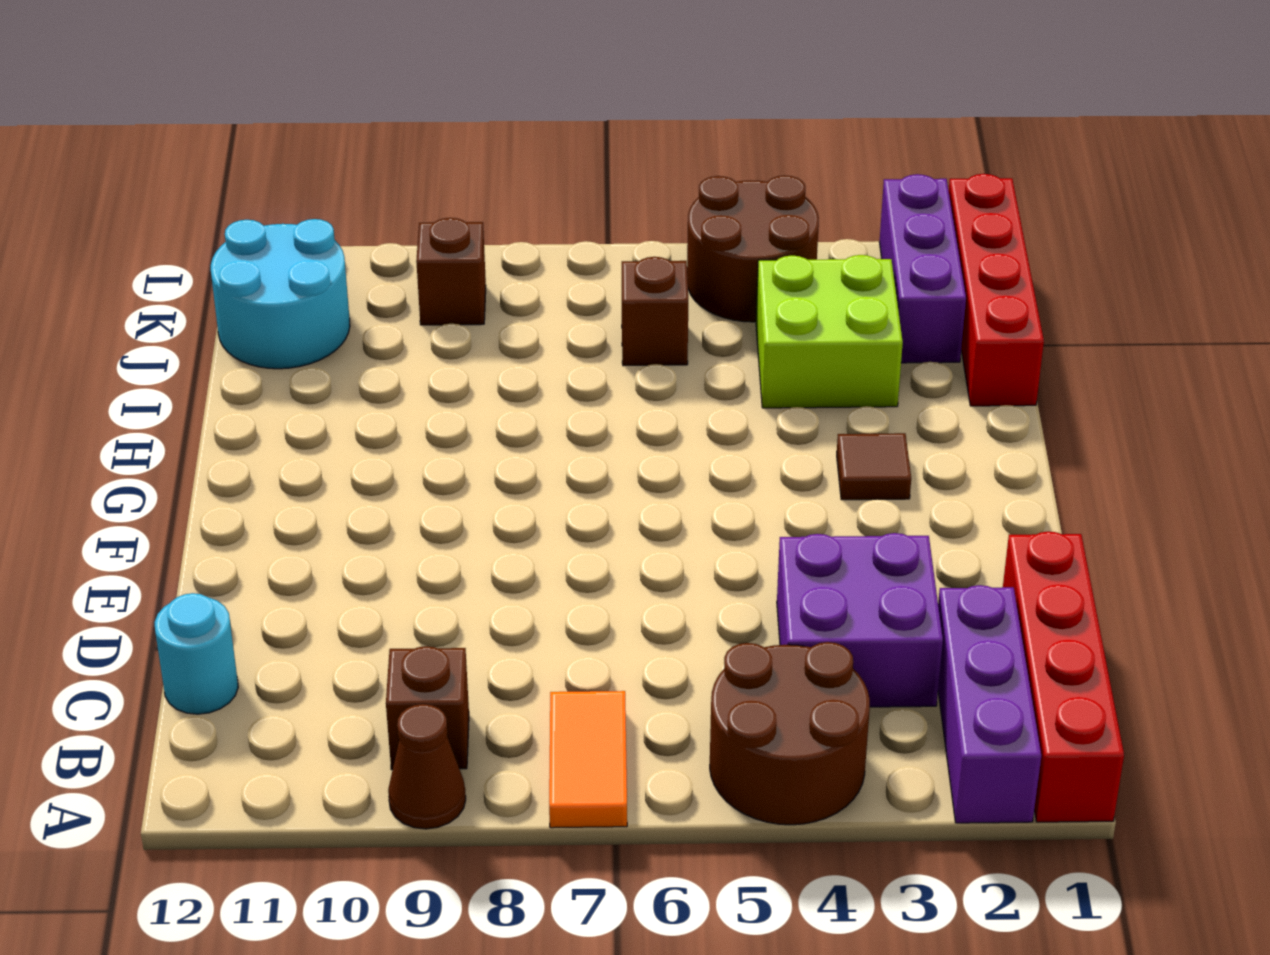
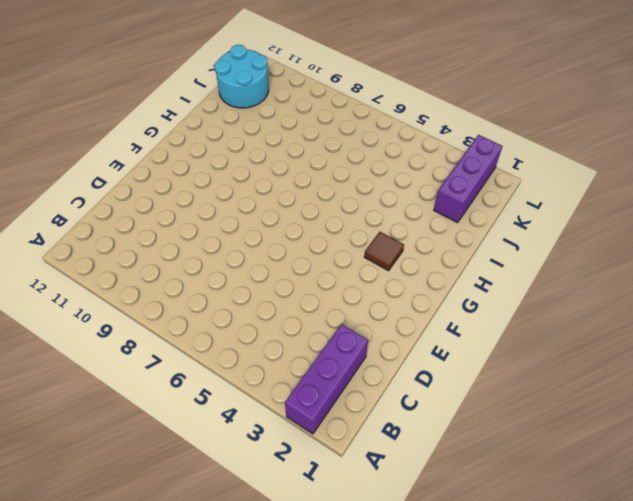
none -> red 1x4 brick [1003,531,1124,822]
none -> brown 2x2 round brick [710,642,870,825]
none -> orange 1x2 tile [549,691,627,828]

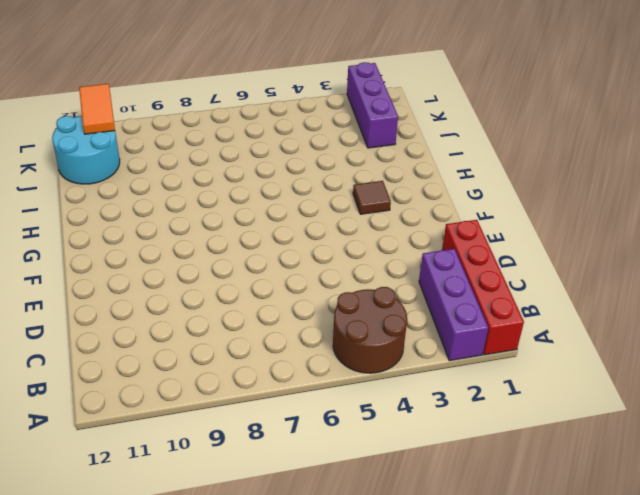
orange 1x2 tile [79,84,115,134] -> orange 1x2 tile moved to [549,691,627,828]
none -> brown 1x1 cone [388,704,466,829]
none -> brown 1x1 brick [386,646,469,770]
none -> purple 2x2 brick [777,533,943,707]

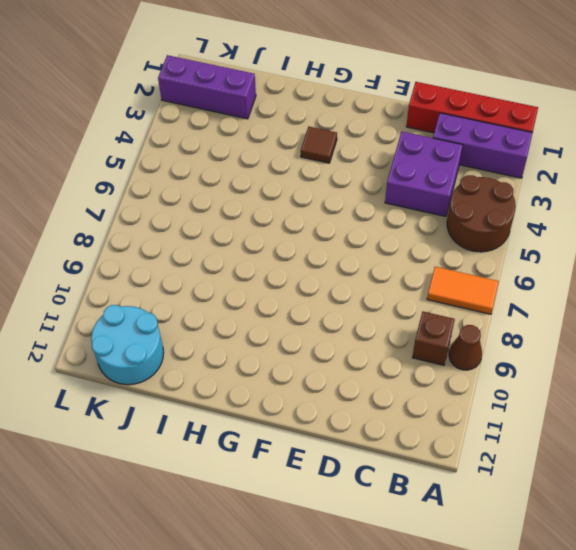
none -> cyan 1x1 round brick [154,593,238,714]
none -> red 1x4 brick [949,174,1044,406]
none -> lime 2x2 brick [756,255,903,408]

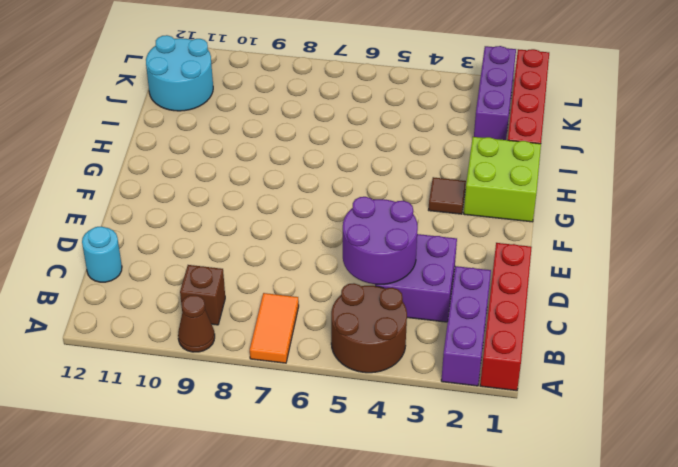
purple 2x2 round brick [343,197,418,285] -> none
lime 2x2 brick [464,137,541,222] -> lime 2x2 brick moved to [756,255,903,408]
none -> brown 1x1 brick [622,257,688,366]
none -> brown 2x2 round brick [687,176,819,322]
none -> brown 1x1 brick [416,218,486,325]

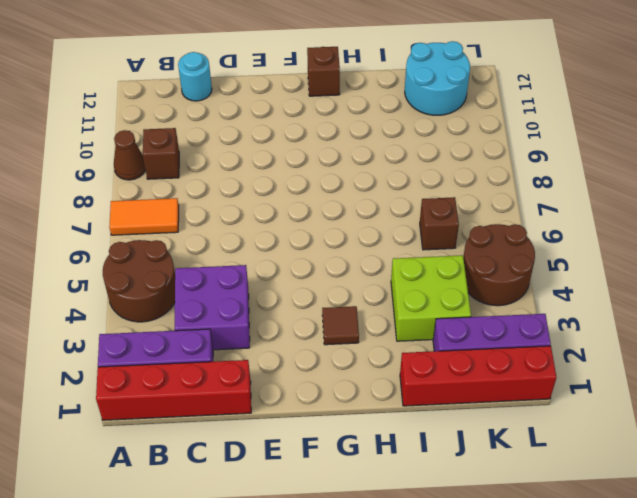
brown 1x1 brick [307,47,340,96] -> brown 1x1 brick moved to [416,218,486,325]

